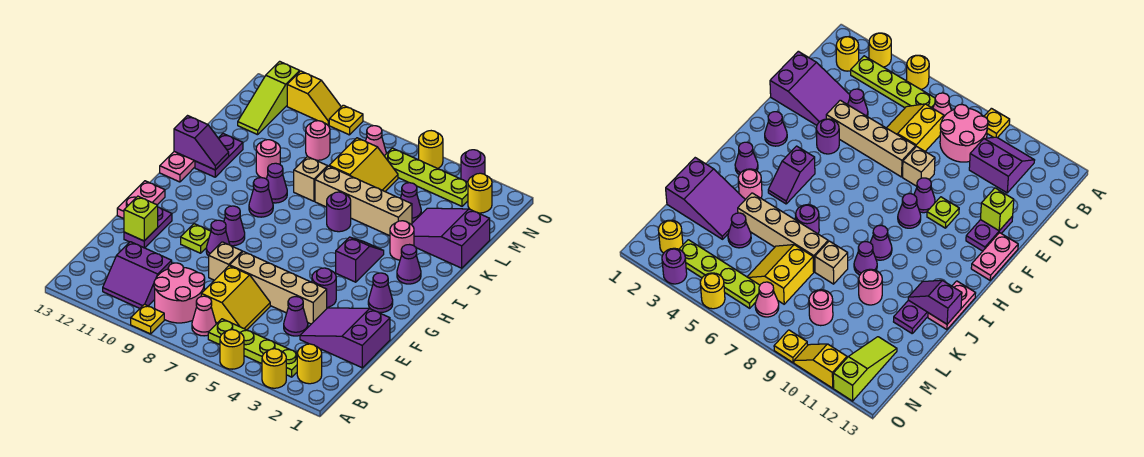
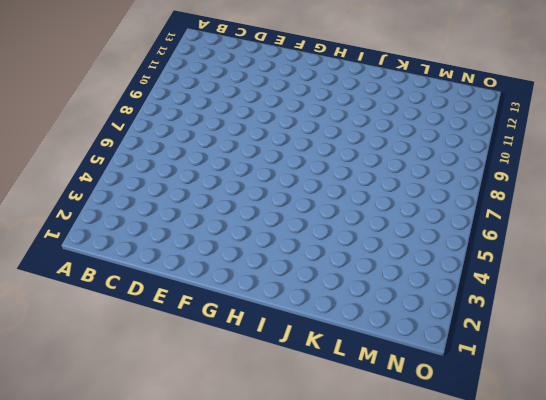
none -> yellow 1x1 round brick [262,349,286,388]
none -> yellow 1x1 round brick [220,330,244,369]
none -> yellow 1x1 plate [131,304,164,334]
none -> yellow 1x1 round brick [297,344,322,384]

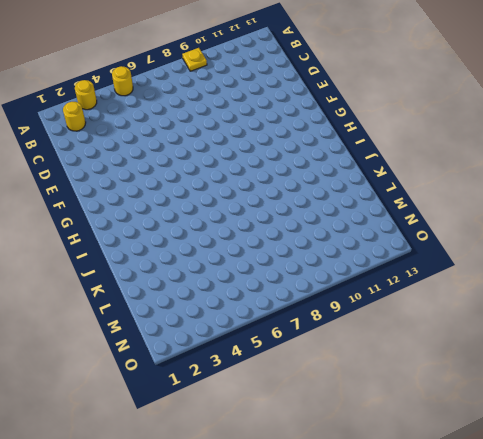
none -> lime 1x4 plate [208,319,297,377]
none -> pink 1x1 cone [192,296,216,336]
none -> pink 2x2 round brick [154,263,205,323]
none -> purple 2x2 slope [103,242,172,308]

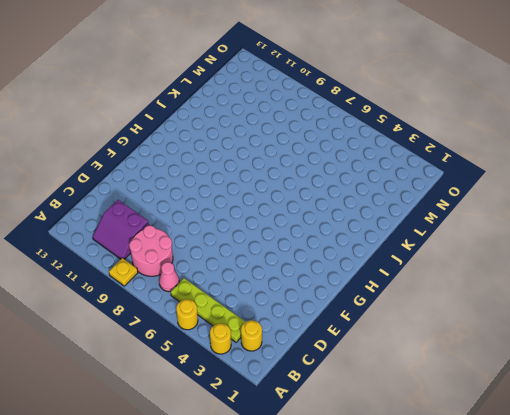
none -> yellow 2x2 slope [201,266,270,330]
none -> purple 2x3 slope [300,308,390,368]
none -> purple 1x1 cone [284,297,308,336]
none -> tan 1x4 brick [230,251,327,324]

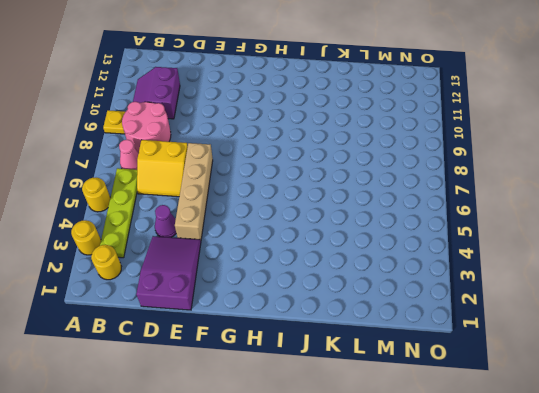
none -> tan 1x1 brick [209,242,242,280]
none -> purple 1x2 plate [124,207,172,248]
none -> purple 1x1 round brick [312,268,336,307]
none -> purple 1x1 cone [206,220,230,256]

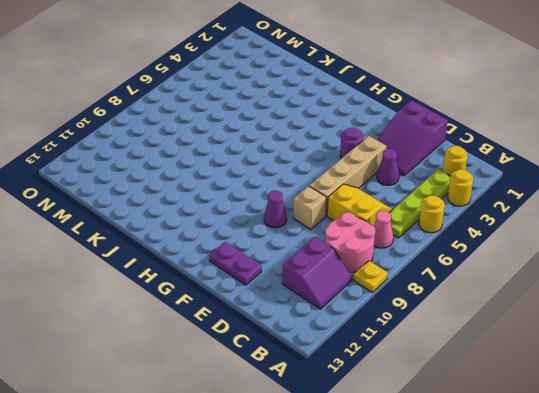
none -> lime 1x1 plate [181,224,211,253]
none -> pink 1x2 plate [117,181,165,219]
none -> purple 1x1 cone [368,273,393,313]
none -> purple 1x1 cone [224,206,245,246]

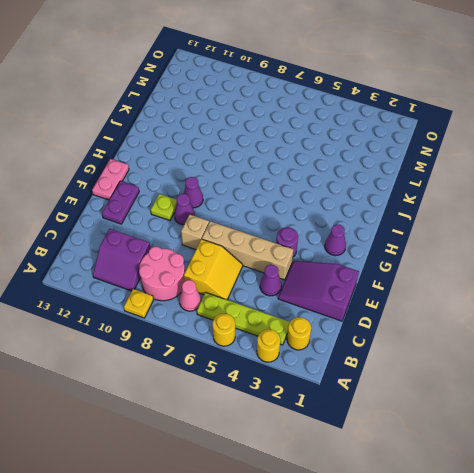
none -> purple 1x2 slope [336,237,384,282]
none -> purple 1x1 cone [397,245,421,284]
none -> purple 1x1 cone [249,178,273,217]
none -> pink 1x2 plate [160,152,195,182]

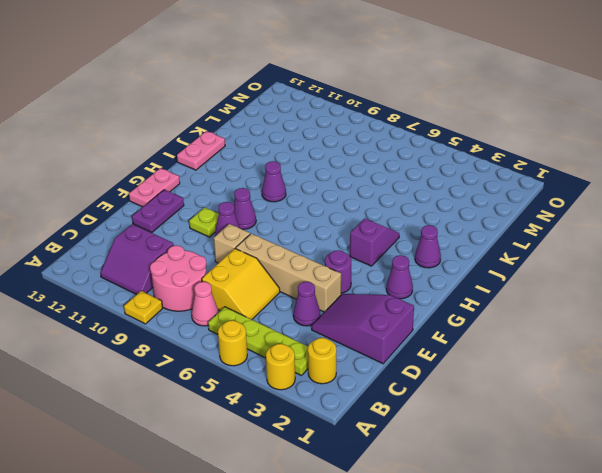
none -> pink 1x1 round brick [390,221,414,260]
none -> purple 1x1 round brick [327,192,351,232]
none -> purple 1x1 cone [267,163,287,203]
none -> purple 1x2 plate [195,134,243,177]

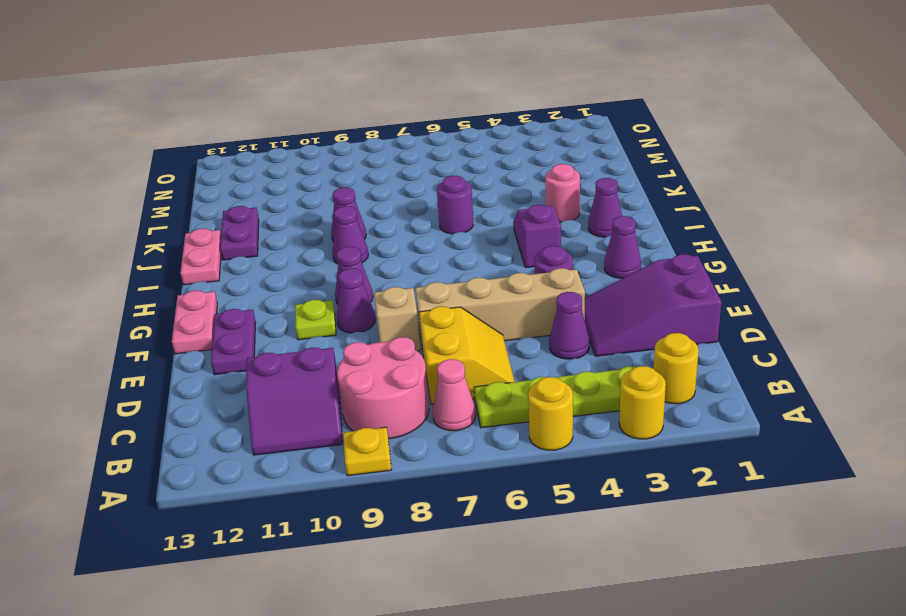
none -> purple 2x3 slope [411,208,490,268]
none -> tan 1x4 brick [315,166,412,236]
none -> tan 1x1 brick [294,157,327,201]
none -> pink 1x1 round brick [256,140,280,179]

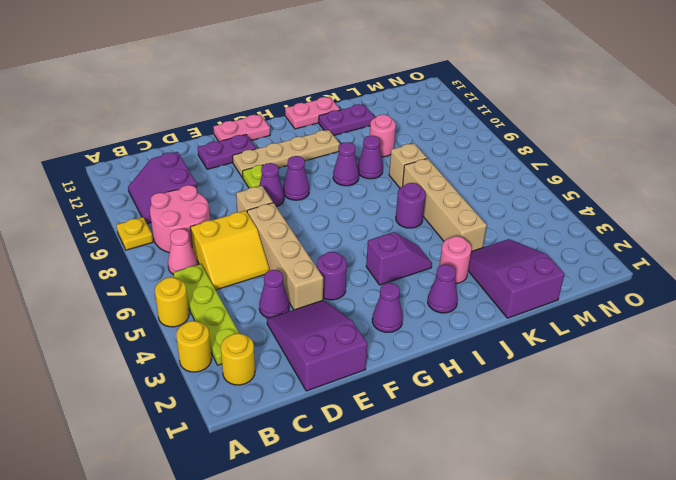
tan 1x4 plate [233,130,340,178] -> none
none -> purple 1x1 cone [400,183,421,222]
none -> yellow 2x2 slope [329,138,398,191]
none -> pink 1x1 round brick [306,121,330,160]
none -> lime 1x3 slope [238,61,300,135]

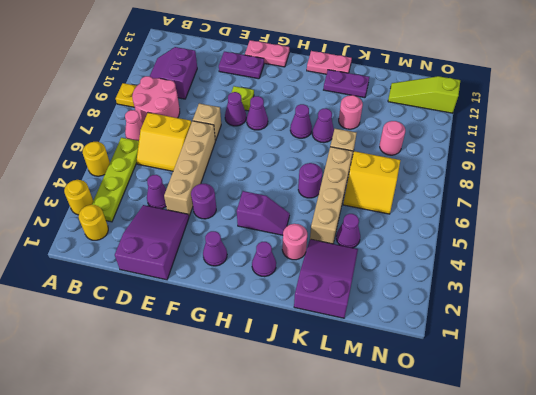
none -> yellow 1x1 round brick [468,173,492,213]
none -> lime 1x4 plate [385,148,468,206]
none -> pink 1x1 cone [366,126,386,156]
none -> purple 1x1 round brick [461,150,485,182]

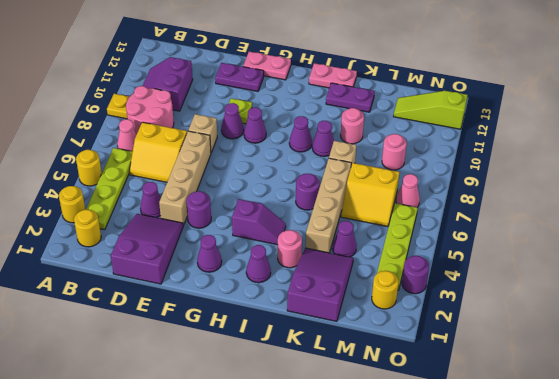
none -> yellow 1x1 round brick [419,131,443,169]
none -> yellow 1x1 plate [329,105,363,135]
none -> yellow 1x2 slope [287,71,341,125]
none -> lime 1x1 brick [124,196,158,241]

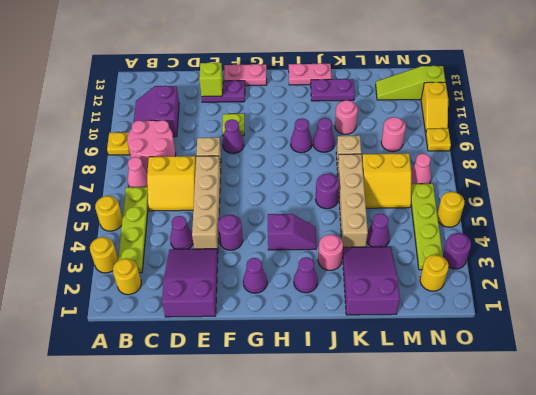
none -> purple 1x1 cone [224,206,245,246]
none -> purple 1x2 slope [174,116,229,170]

